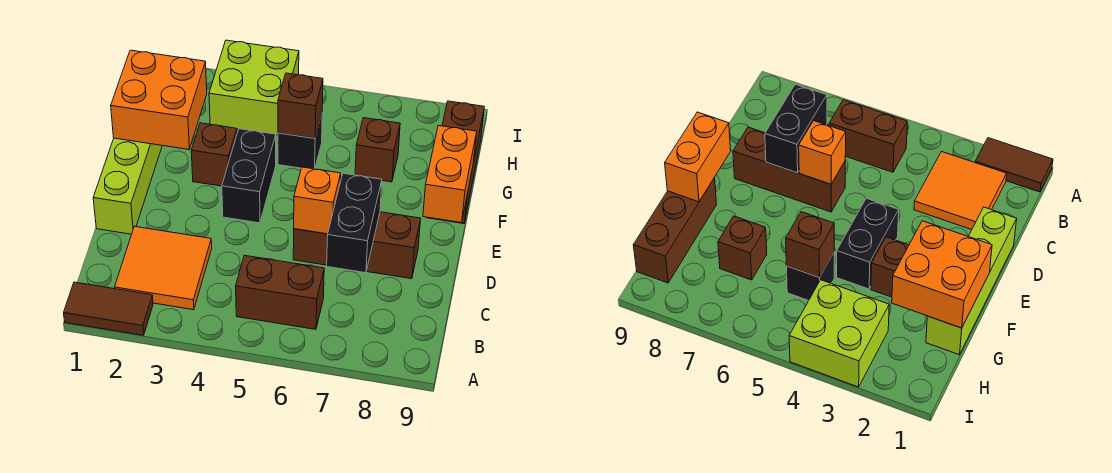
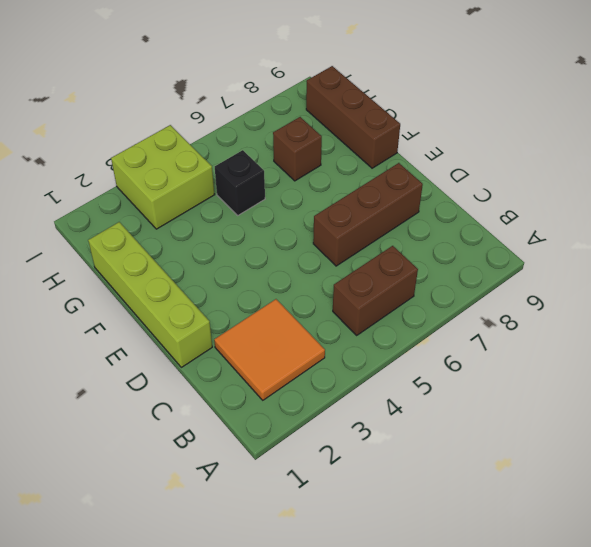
none -> brown 1x2 tile [64,282,153,335]
none -> black 1x2 brick [222,129,276,223]
none -> brown 1x1 brick [191,123,237,186]

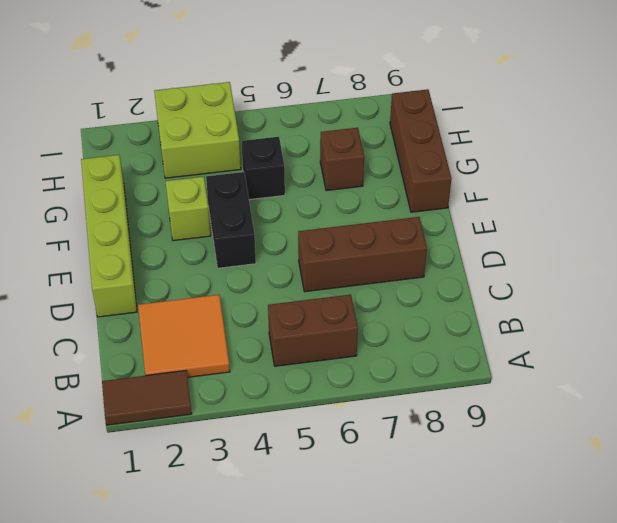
lime 1x1 brick [165,177,211,241] -> brown 1x1 brick [191,123,237,186]
none -> black 1x2 brick [327,173,382,273]
none -> orange 1x1 brick [294,167,341,234]
none -> orange 1x2 brick [423,126,477,223]

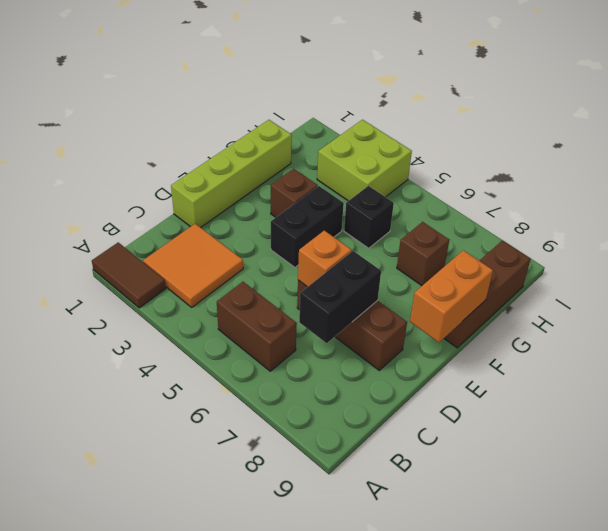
none -> orange 2x2 brick [111,50,207,150]
none -> brown 1x1 brick [278,73,323,138]

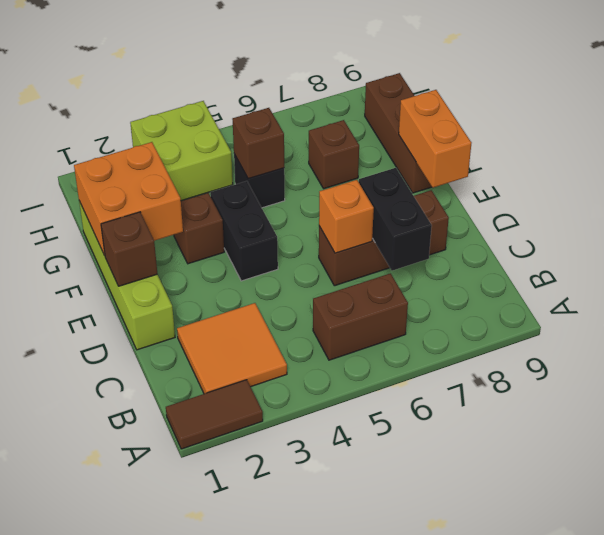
brown 1x1 brick [101,212,157,286] -> none

